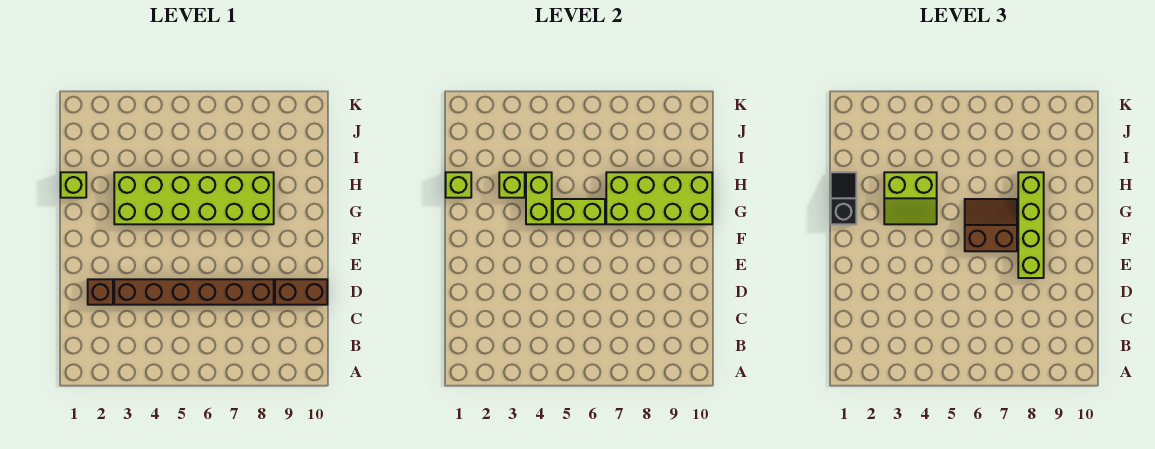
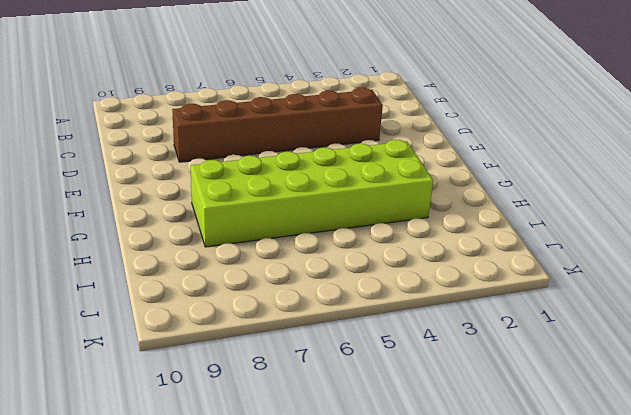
none -> brown 1x1 brick [88,279,113,305]
none -> brown 1x2 brick [275,279,327,305]
none -> lime 1x1 brick [61,172,86,198]

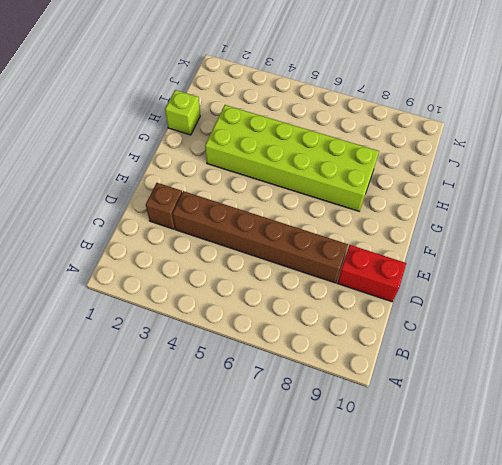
red 1x2 brick [337,245,406,302] -> brown 1x2 brick [275,279,327,305]
none -> lime 1x2 brick [526,172,552,224]
none -> lime 1x2 brick [553,199,605,224]
none -> lime 2x4 brick [606,172,712,224]

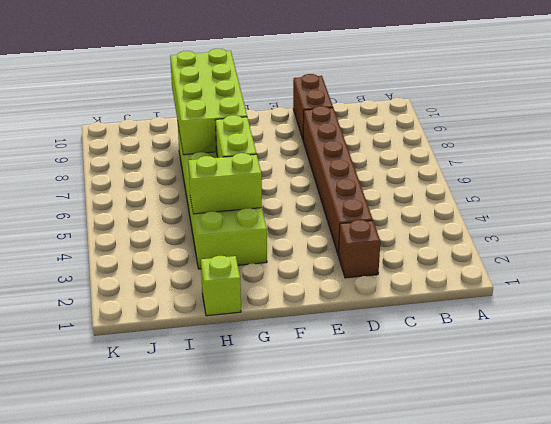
none -> lime 1x1 brick [446,172,471,198]
none -> lime 1x1 brick [499,172,525,198]
none -> lime 1x4 brick [1018,172,1044,278]

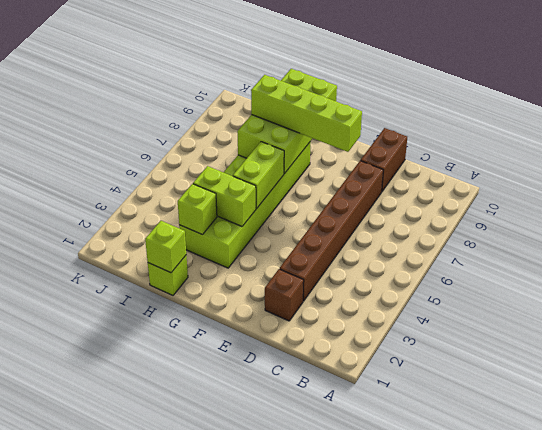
none -> brown 2x2 slope [965,199,1017,251]
none -> black 1x2 slope [831,172,856,224]
none -> lime 2x2 slope [884,172,937,224]

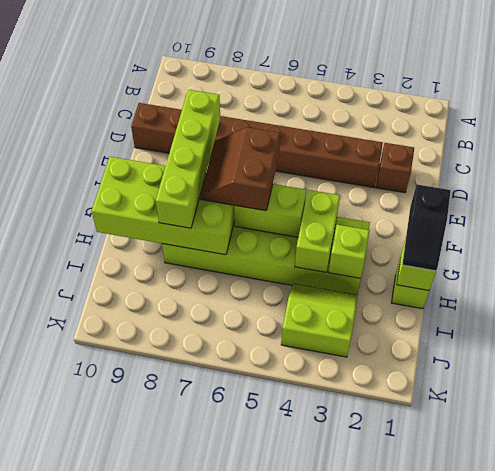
brown 2x2 slope [200,127,280,211] -> brown 2x2 slope turned to [965,199,1017,251]
lime 2x2 slope [281,284,357,357] -> lime 2x2 slope moved to [884,172,937,224]

